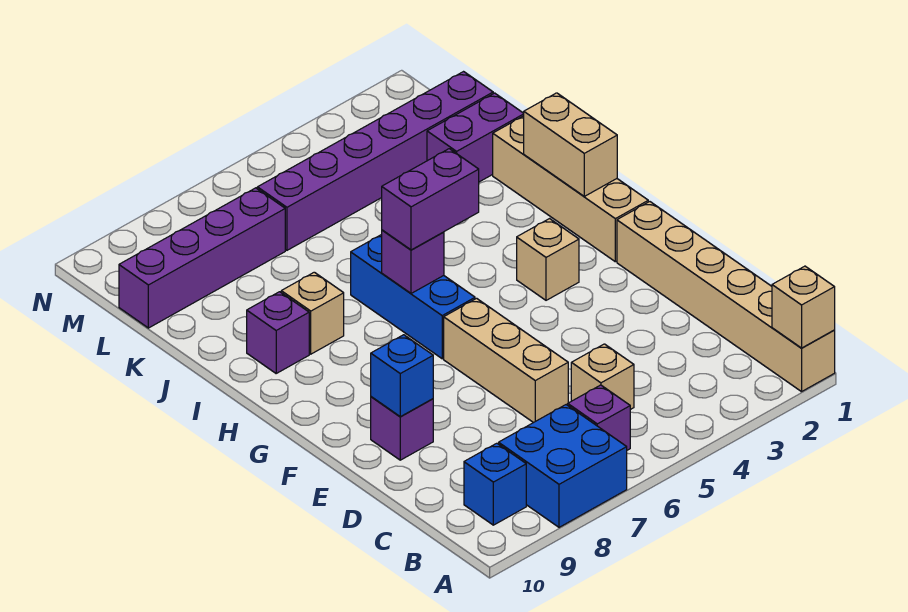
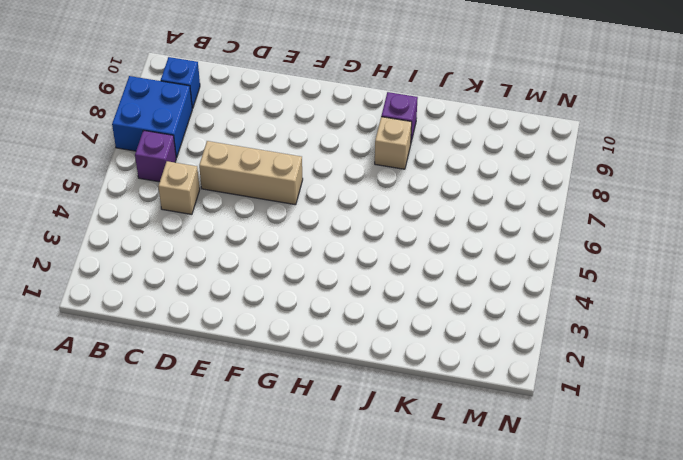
none -> tan 1x6 brick [617,202,835,392]
none -> purple 1x1 brick [371,397,433,460]
none -> tan 1x4 brick [493,116,648,262]

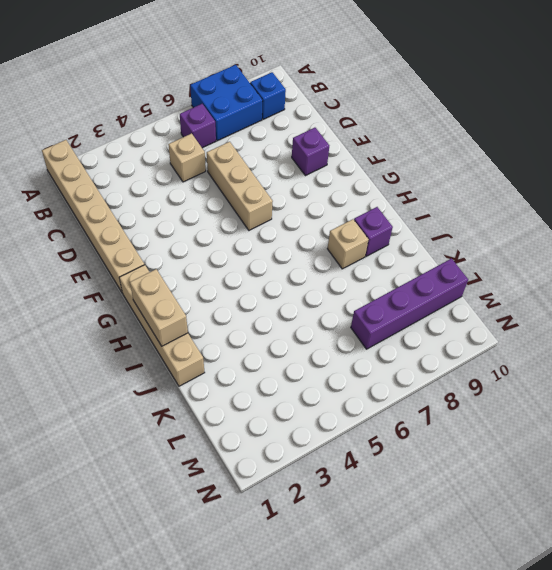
none -> tan 1x1 brick [517,219,579,300]
none -> blue 1x3 brick [351,235,475,359]
none -> purple 1x2 brick [427,93,524,182]

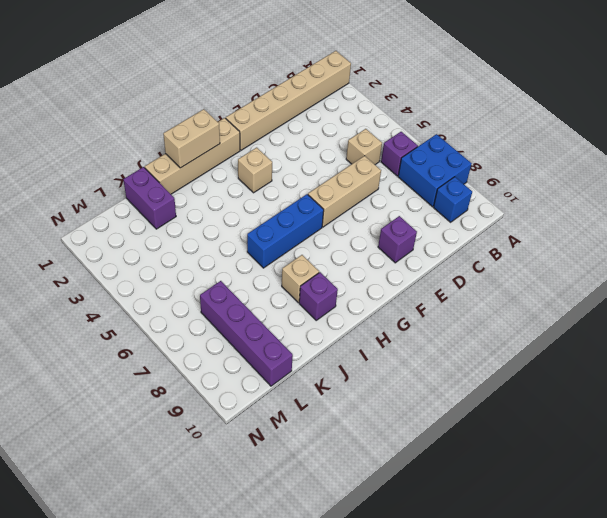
none -> purple 1x6 brick [257,72,493,250]
none -> tan 1x1 brick [772,266,835,348]
none -> blue 1x1 brick [371,335,433,417]

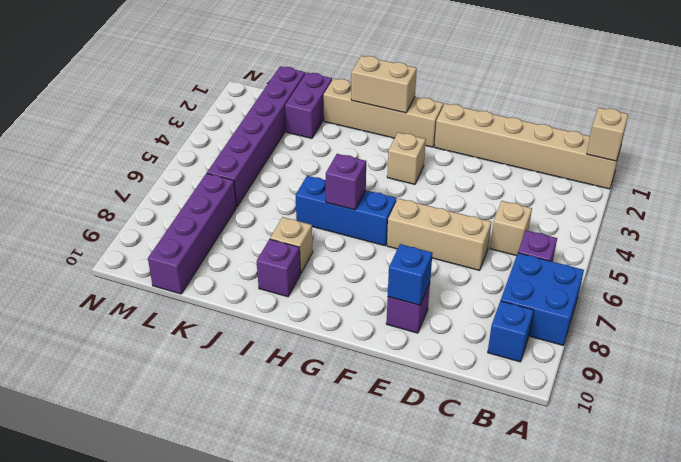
none -> purple 1x2 brick [382,149,479,250]

